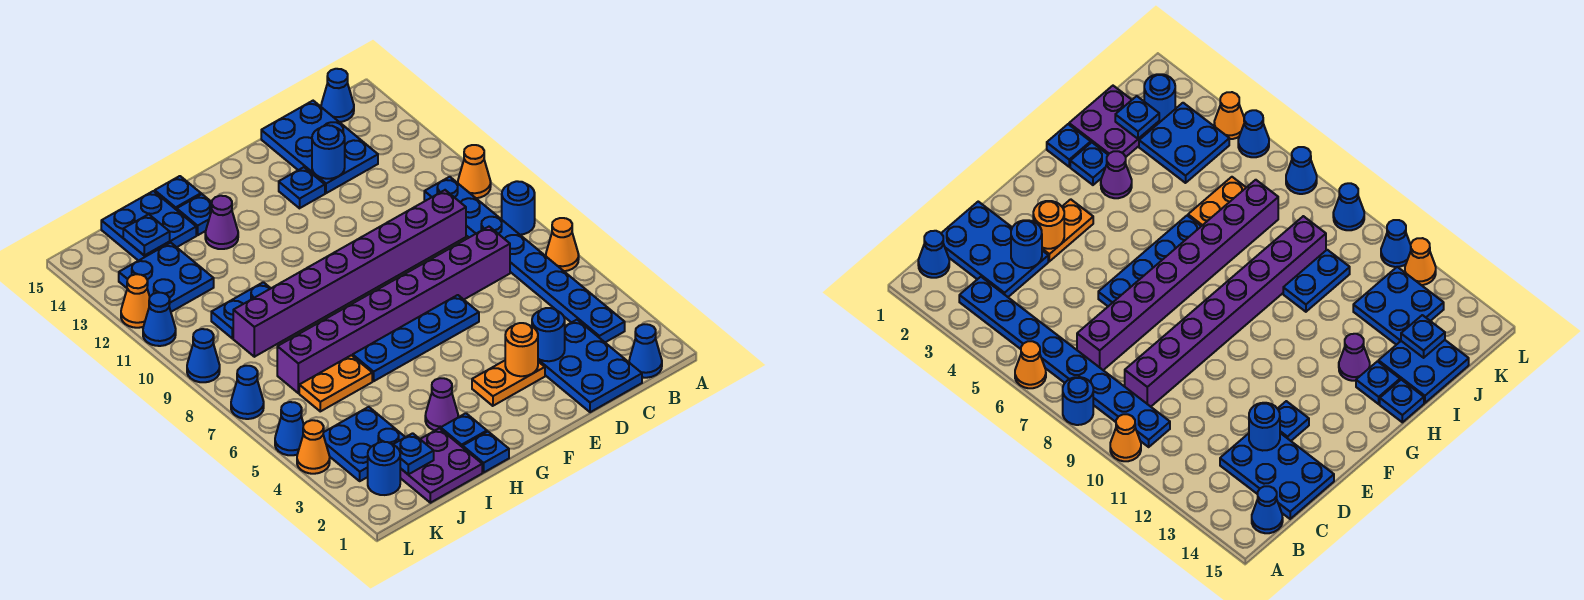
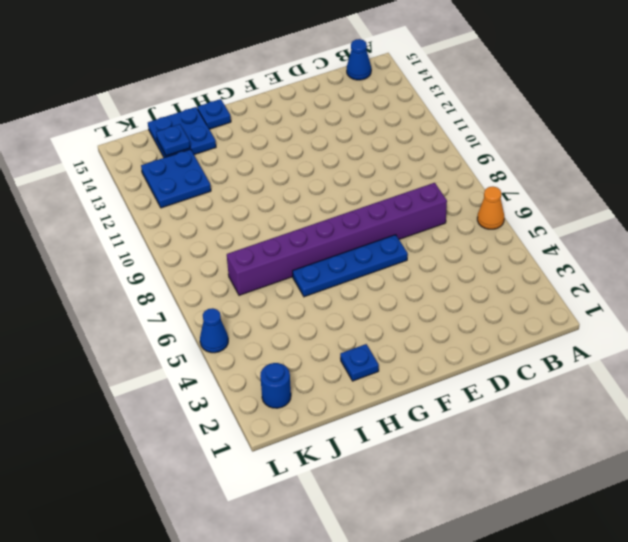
none -> blue 1x1 round brick [502,181,535,235]
none -> orange 1x1 cone [458,145,491,198]
none -> blue 1x1 cone [629,324,662,378]
none -> blue 1x8 plate [424,177,625,342]

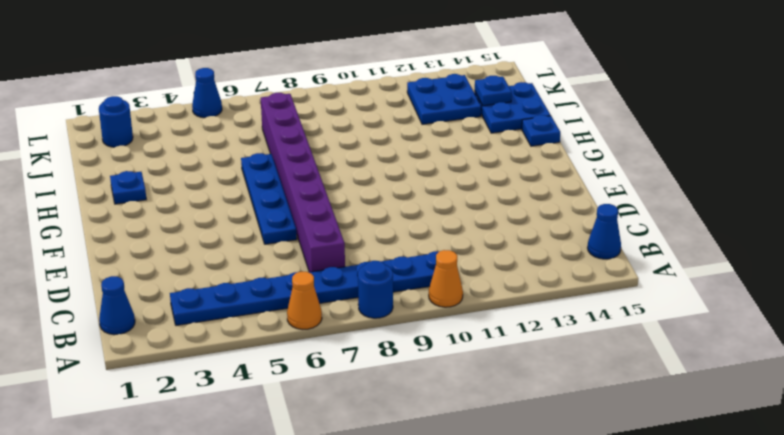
none -> blue 2x3 plate [538,320,642,412]
none -> purple 1x8 brick [233,190,466,357]
none -> blue 2x3 plate [261,101,378,193]
none -> orange 1x2 plate [472,361,545,406]

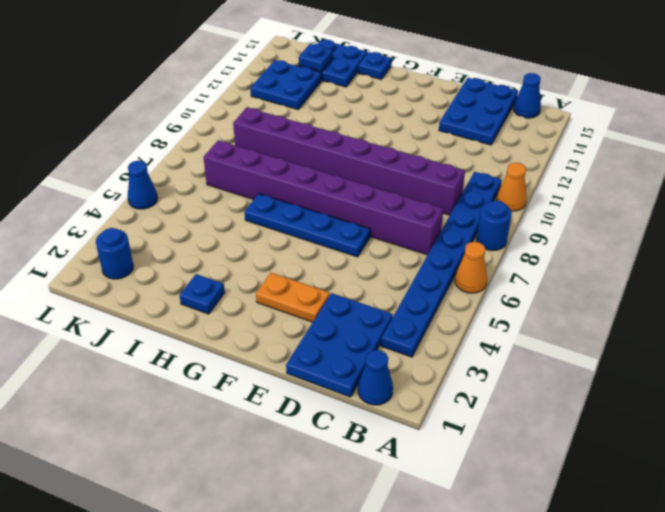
none -> blue 1x1 plate [279,167,325,208]
none -> blue 1x1 plate [463,432,509,472]
none -> purple 1x1 cone [425,378,458,430]
none -> purple 1x1 cone [205,196,238,249]

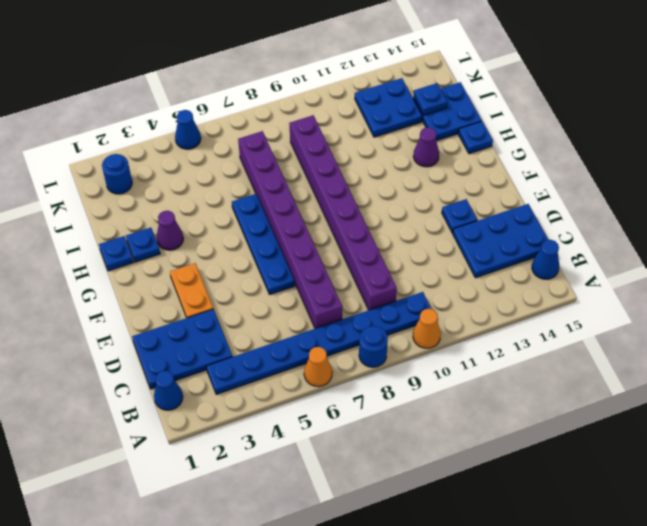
none -> blue 1x1 plate [177,194,212,235]
none -> purple 2x2 plate [400,428,482,503]
none -> orange 1x2 plate [299,355,372,411]
none -> blue 1x2 plate [211,282,271,338]

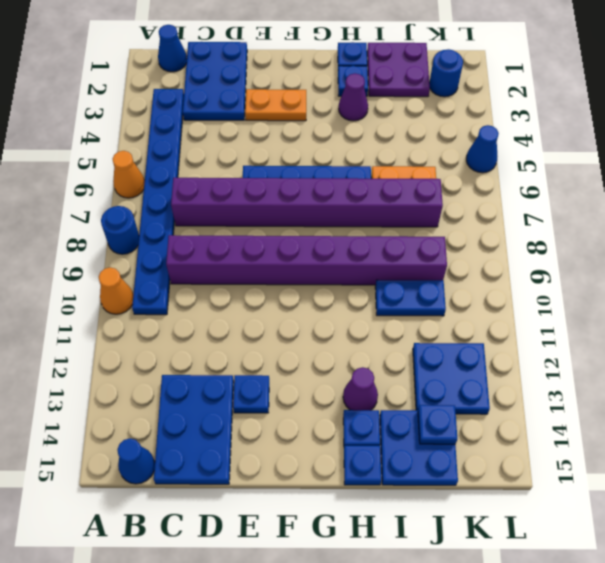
none -> blue 2x2 plate [323,407,405,481]
none -> orange 1x1 cone [297,420,330,474]
none -> blue 1x1 cone [231,366,264,419]
none -> blue 1x1 cone [187,329,220,382]

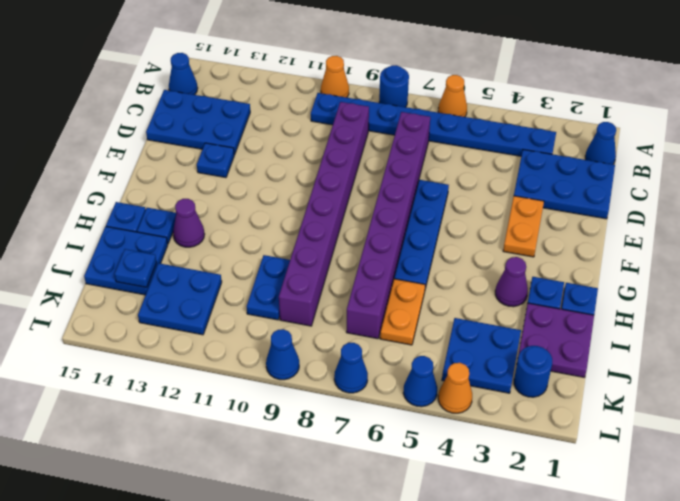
none -> blue 1x1 cone [143,293,176,346]
none -> orange 1x1 cone [121,274,150,328]
none -> blue 1x1 round brick [532,308,565,361]
none -> blue 1x1 round brick [312,125,345,179]

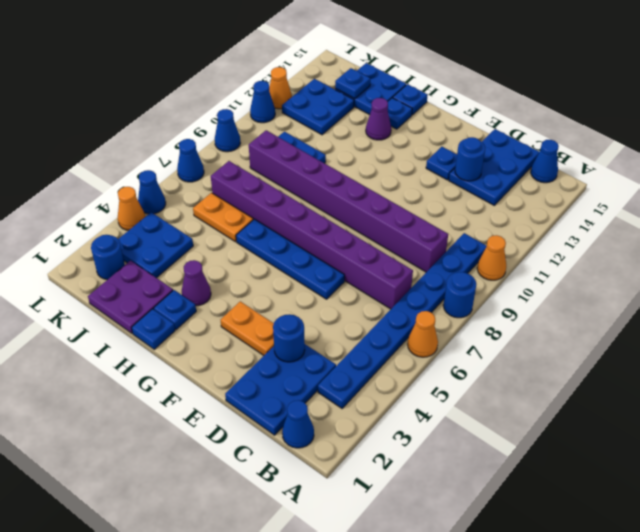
none -> orange 1x1 round brick [505,323,538,376]
none -> blue 1x1 plate [393,433,434,474]

